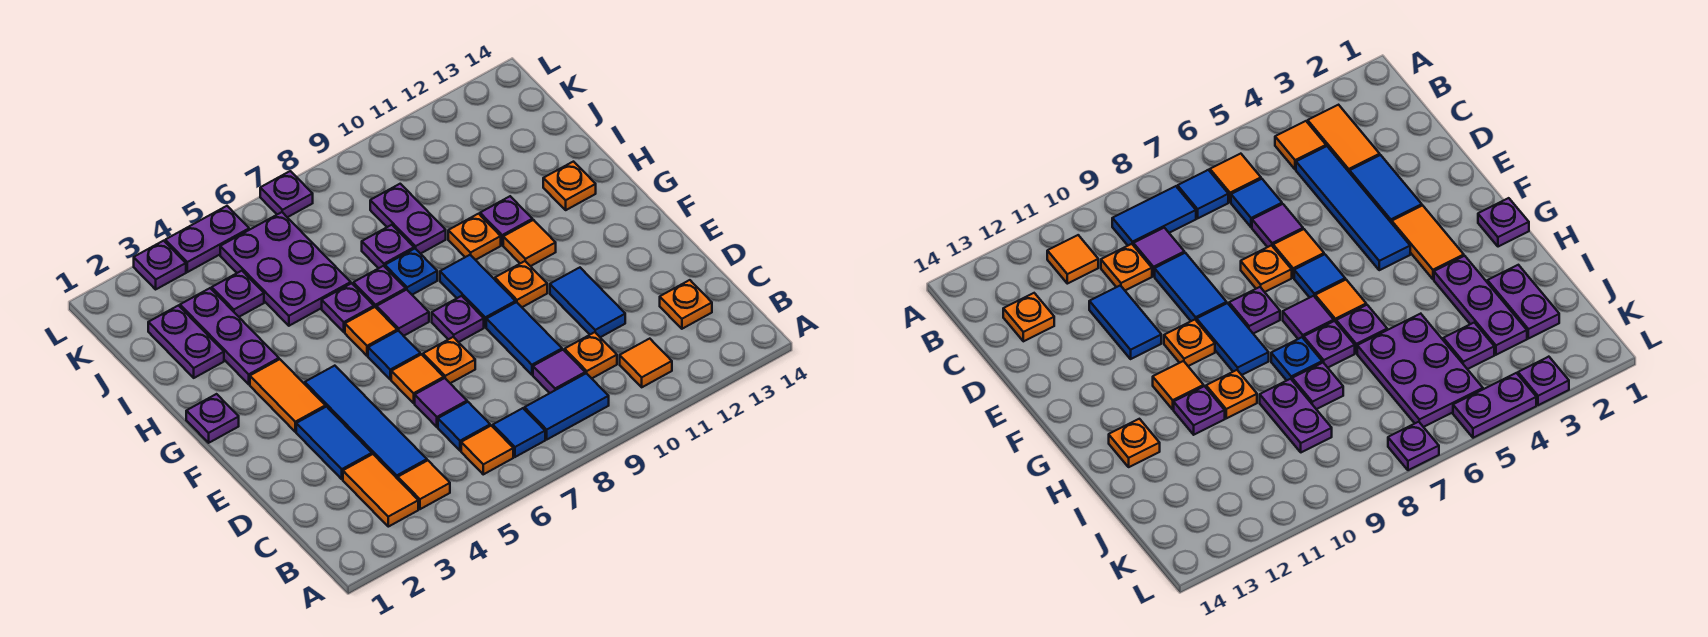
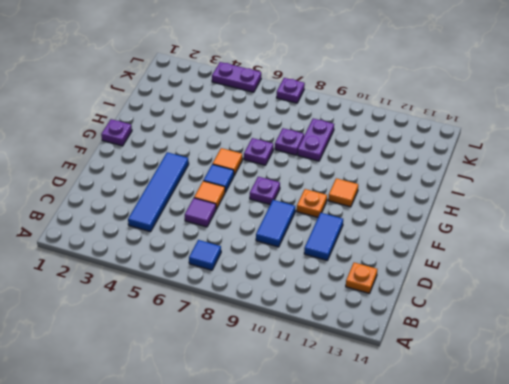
none -> orange 1x2 tile [343,454,418,527]
none -> orange 1x1 tile [398,460,450,509]
none -> orange 1x1 tile [461,426,513,474]
none -> blue 1x2 tile [525,373,609,439]

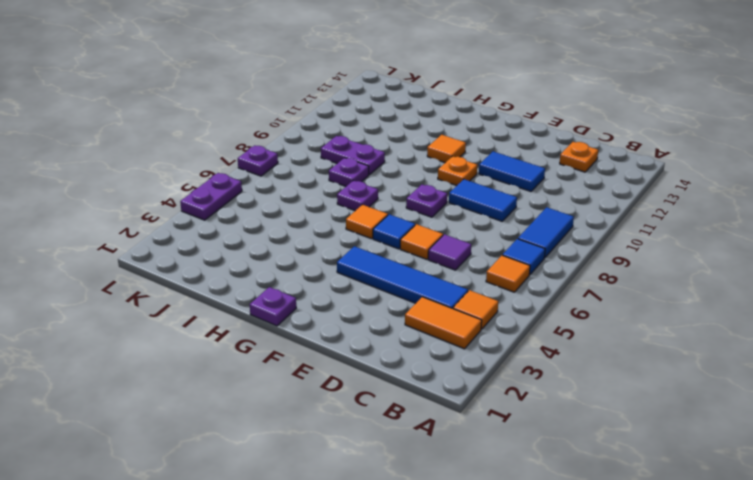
none -> orange 1x1 tile [620,339,672,387]
none -> blue 1x1 tile [438,402,490,451]
none -> purple 1x1 tile [533,350,585,393]
none -> orange 1x1 plate [565,332,617,378]

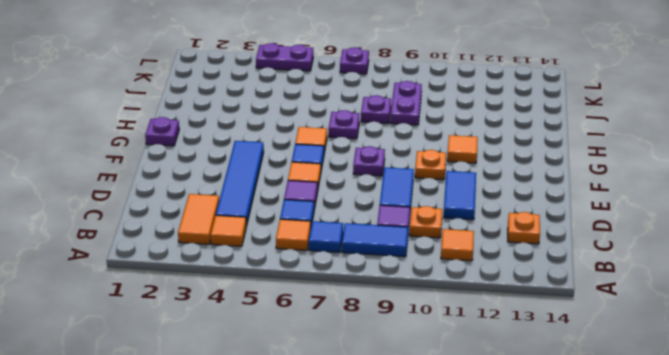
none -> blue 1x2 tile [296,407,372,479]
none -> orange 1x1 plate [423,337,475,383]
none -> orange 1x2 tile [250,359,325,432]
none -> blue 1x2 tile [440,255,516,327]

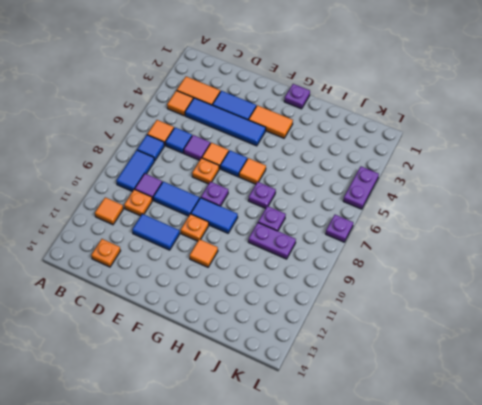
none -> purple 1x1 tile [377,290,429,336]
none -> purple 1x3 plate [180,288,279,384]
none -> purple 1x1 plate [322,283,374,332]
none -> blue 1x1 plate [385,249,437,295]

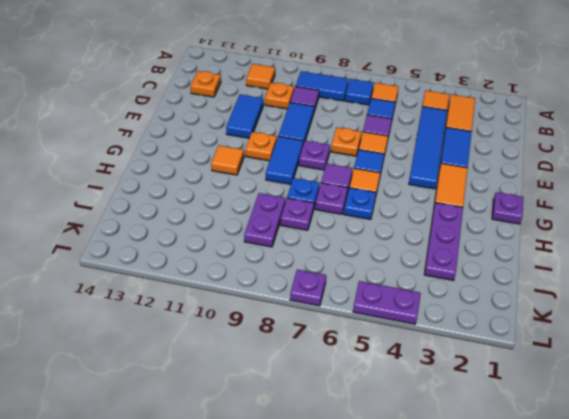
blue 1x1 plate [344,188,376,219] -> purple 1x1 plate [322,283,374,332]
none -> orange 1x1 plate [448,214,501,260]
none -> purple 1x1 plate [480,196,532,245]
none -> orange 1x1 plate [543,162,596,210]
none -> purple 1x2 plate [148,306,224,378]

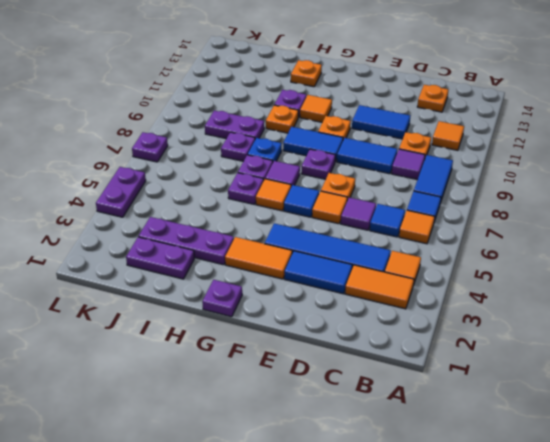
none -> purple 2x3 plate [220,212,351,326]
none -> purple 1x1 plate [212,271,264,317]
none -> purple 1x1 plate [134,241,186,289]

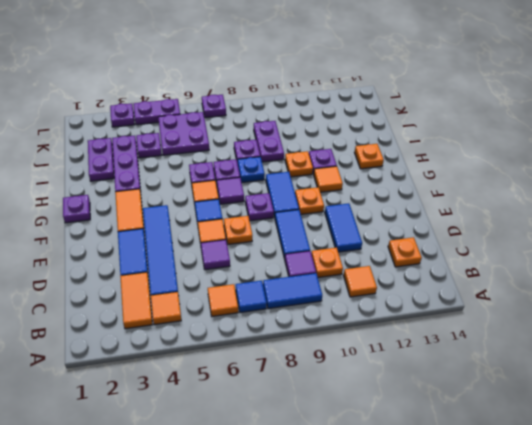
purple 2x2 plate [158,112,209,155] -> purple 2x3 plate [220,212,351,326]
none -> blue 1x1 tile [438,402,490,451]

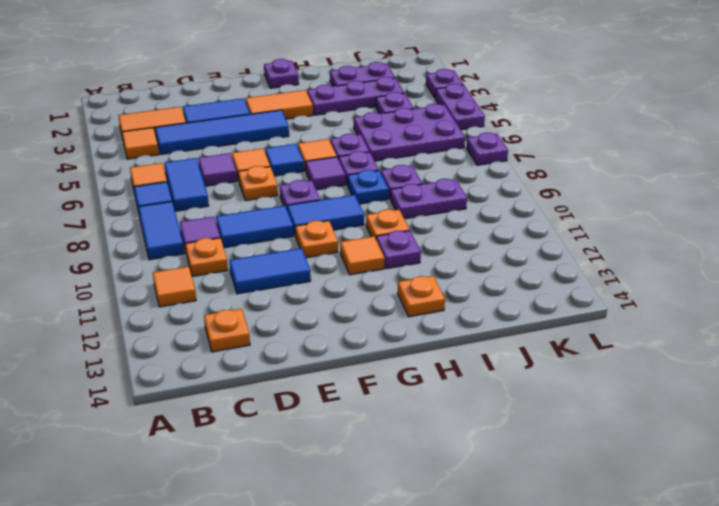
blue 1x2 tile [164,158,209,211] -> blue 1x1 tile [438,402,490,451]

